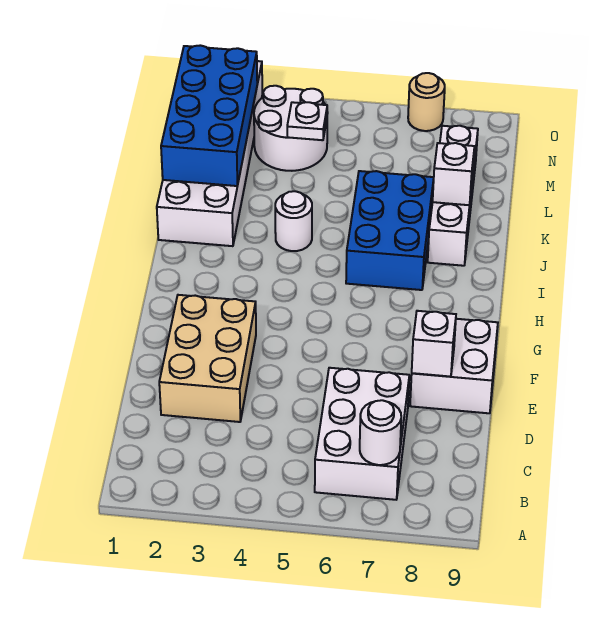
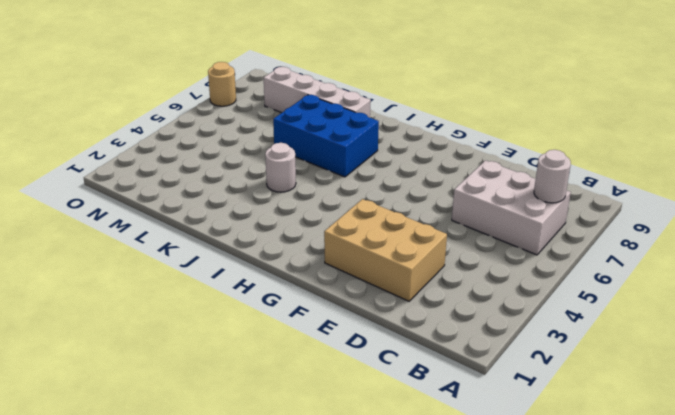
none -> white 2x2 brick [410,319,498,413]
none -> white 2x6 brick [157,61,262,246]
none -> white 2x2 round brick [254,86,328,171]

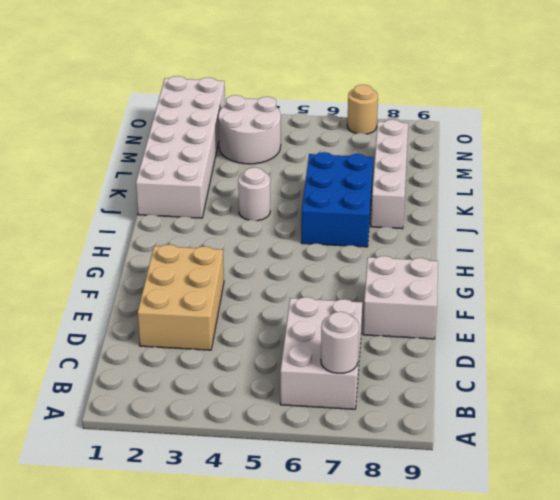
none -> white 1x1 brick [412,311,456,377]
none -> blue 2x4 brick [161,45,257,186]
none -> white 1x1 brick [433,143,474,205]

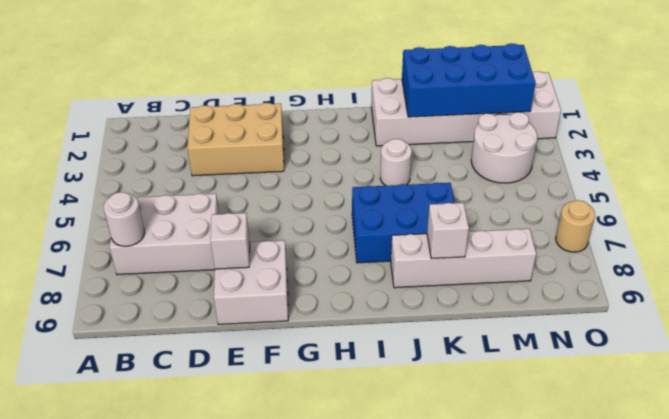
none -> white 1x1 plate [287,102,327,140]

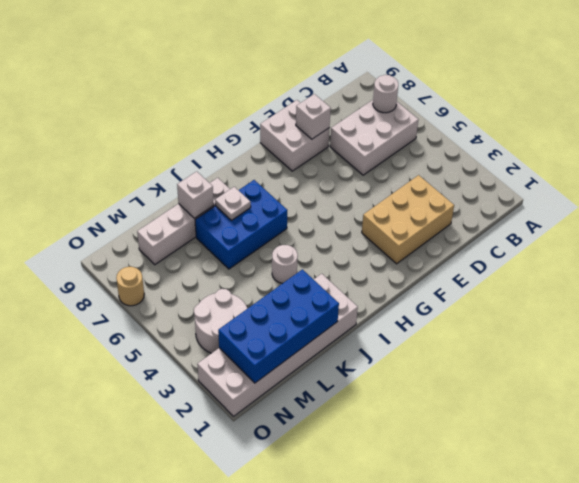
white 1x1 plate [215,187,251,220] -> white 1x1 plate moved to [287,102,327,140]

